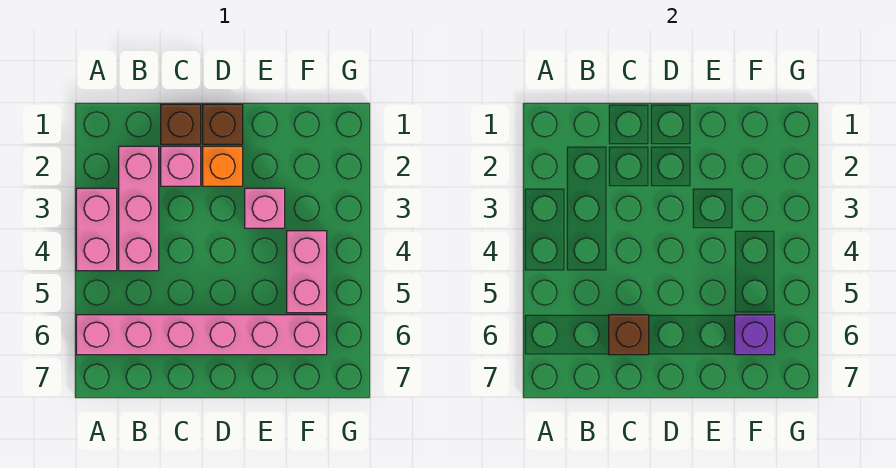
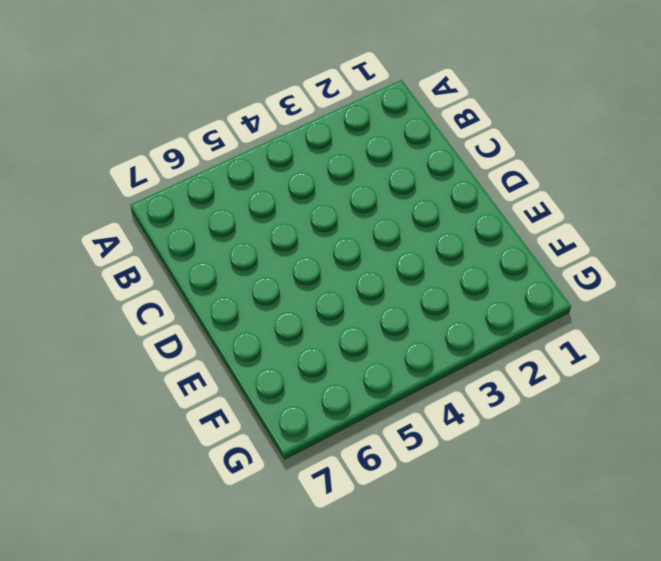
none -> pink 1x2 brick [76,188,117,271]
none -> pink 1x6 brick [76,315,327,355]

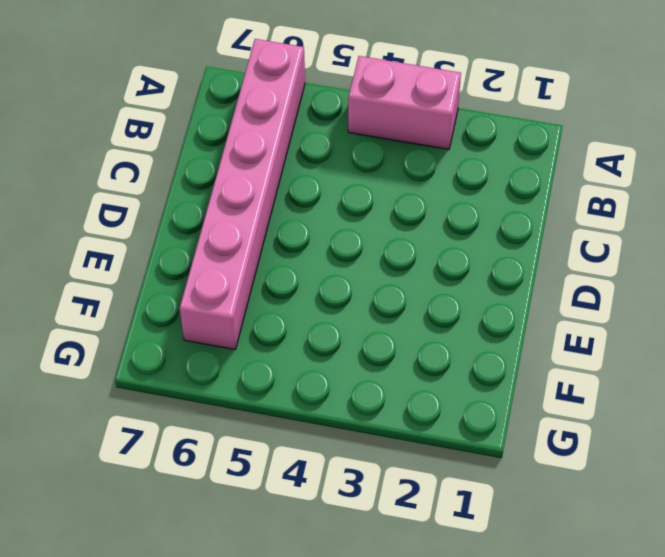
none -> pink 1x3 brick [119,146,159,271]
none -> brown 1x1 brick [161,104,201,144]

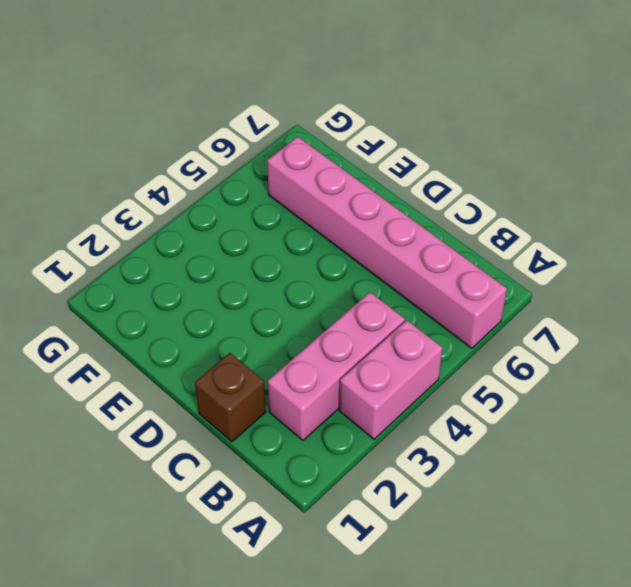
none -> pink 1x1 brick [161,146,201,186]
none -> brown 1x1 brick [203,104,243,144]

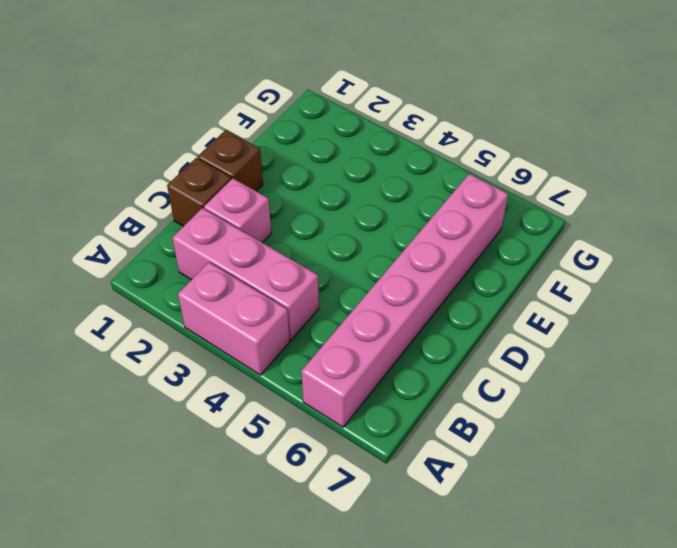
none -> orange 1x1 brick [203,146,243,186]
none -> pink 1x1 brick [245,188,285,228]

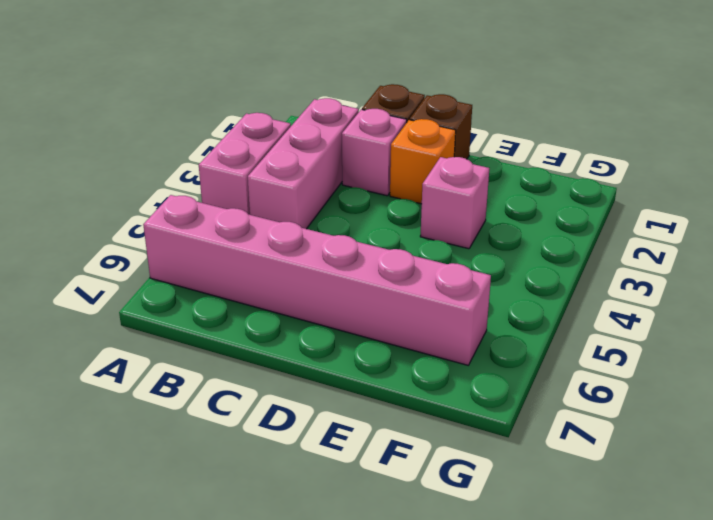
none -> pink 1x2 brick [287,231,327,313]
none -> brown 1x1 brick [609,315,649,355]

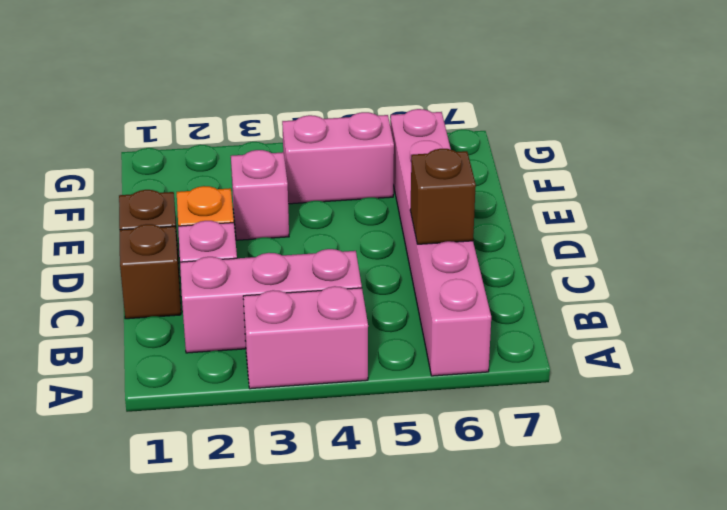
none -> purple 1x1 brick [735,315,775,355]

